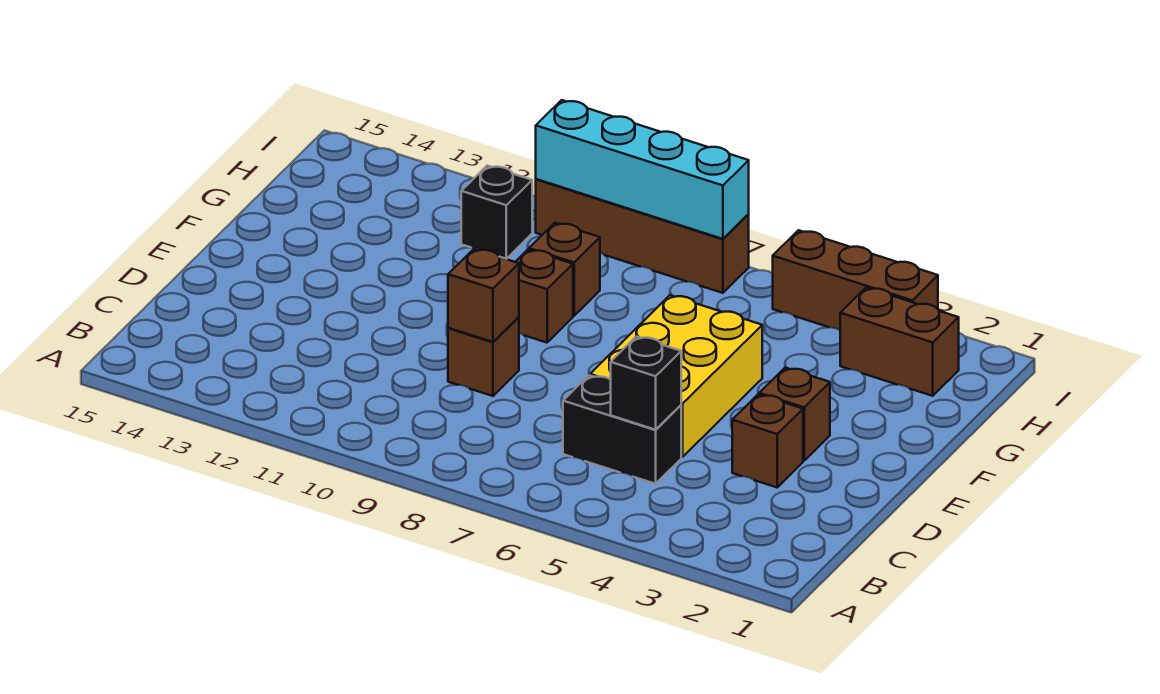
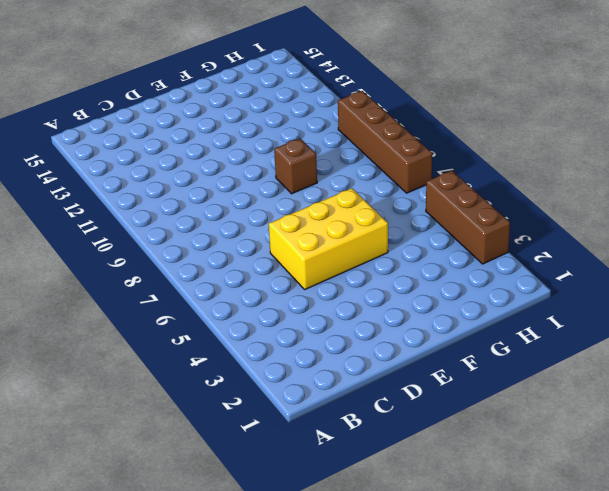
none -> black 1x2 brick [563,375,681,484]
none -> brown 1x1 brick [732,394,803,487]
none -> brown 1x1 brick [448,317,519,396]

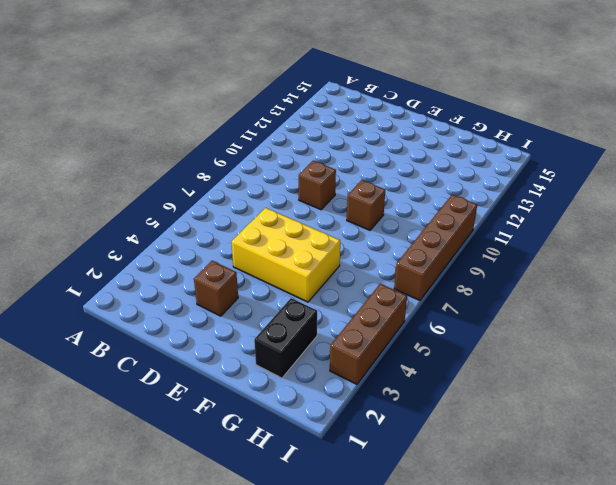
black 1x2 brick [254,298,317,378] -> black 1x2 brick moved to [563,375,681,484]
none -> brown 1x1 brick [759,368,830,461]
none -> brown 1x1 brick [529,223,600,316]
none -> brown 1x2 brick [840,288,959,396]

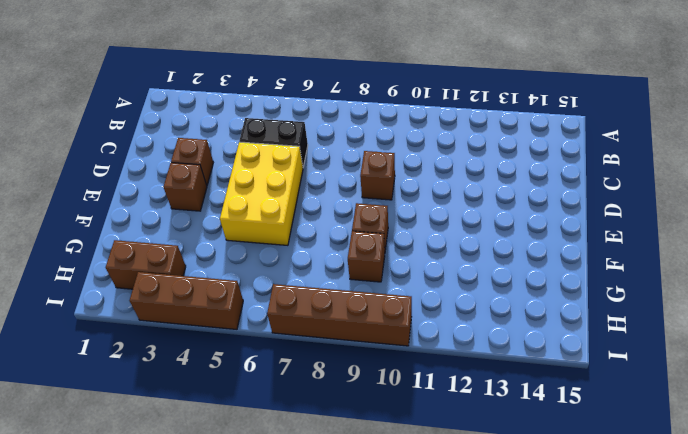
none -> black 1x1 brick [461,166,532,259]
none -> black 1x1 brick [611,337,681,430]
none -> brown 1x1 brick [448,249,519,342]

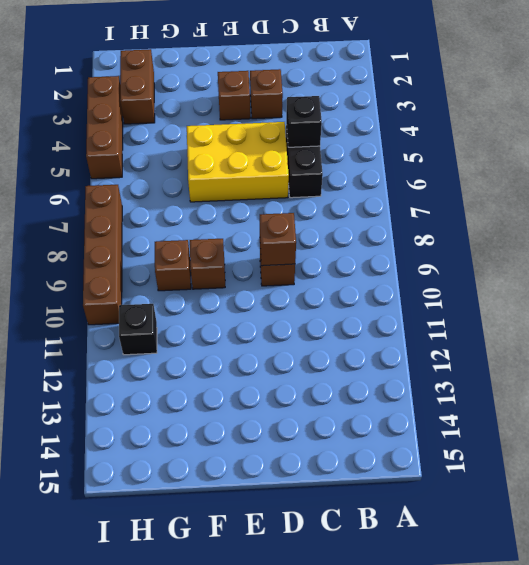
none -> cyan 1x4 brick [536,100,749,239]

